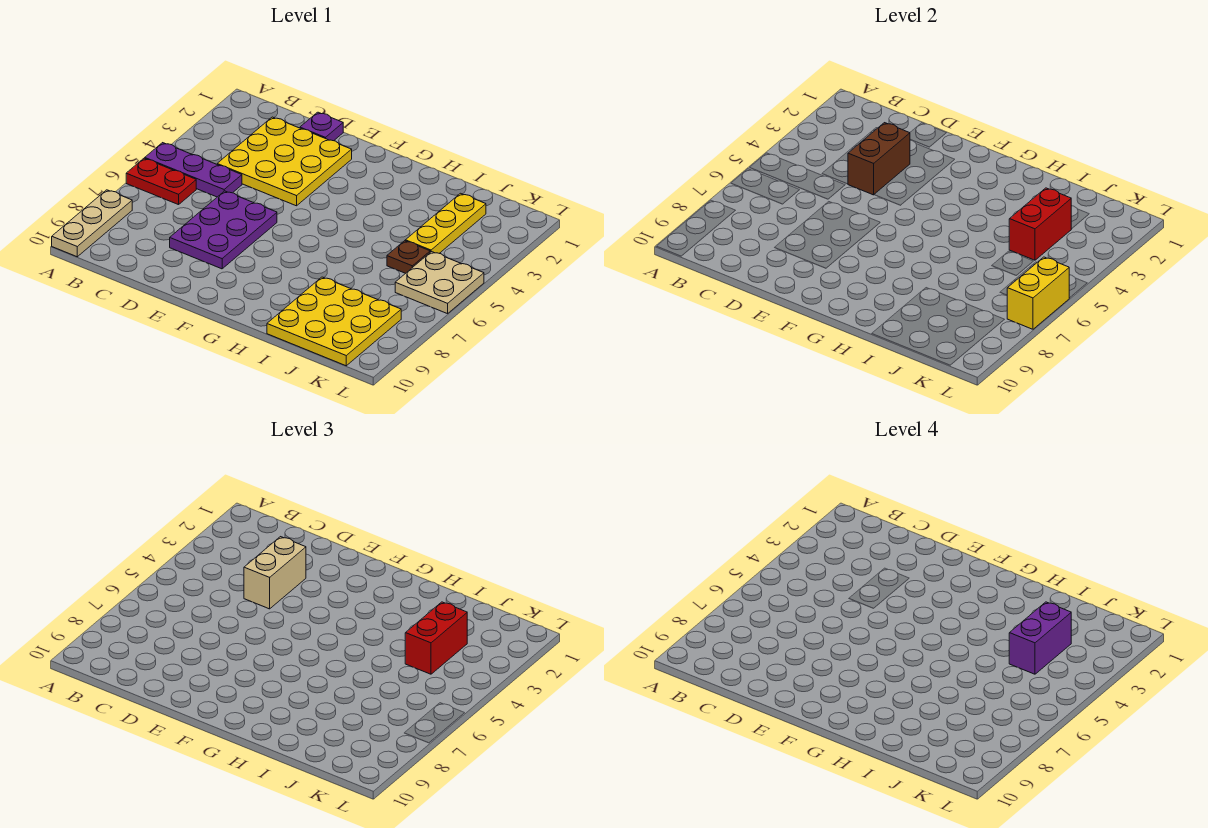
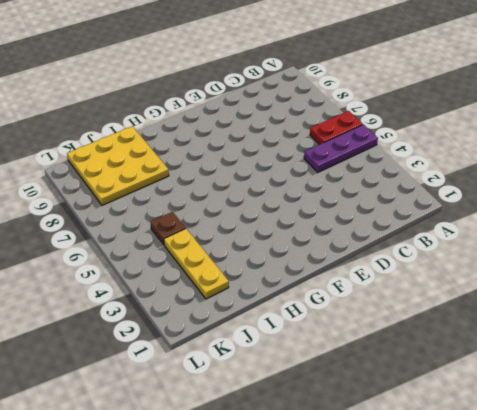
none -> tan 1x3 plate [52,190,132,257]
none -> yellow 3x3 plate [217,117,352,206]
none -> purple 1x1 plate [300,112,343,141]

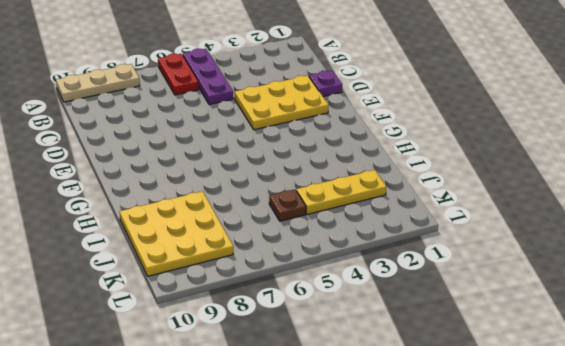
yellow 2x3 plate [235,76,329,130] -> yellow 3x3 plate [217,117,352,206]
none -> purple 2x3 plate [170,191,277,269]
none -> tan 2x2 plate [395,252,484,314]
none -> brown 1x2 brick [848,123,910,195]

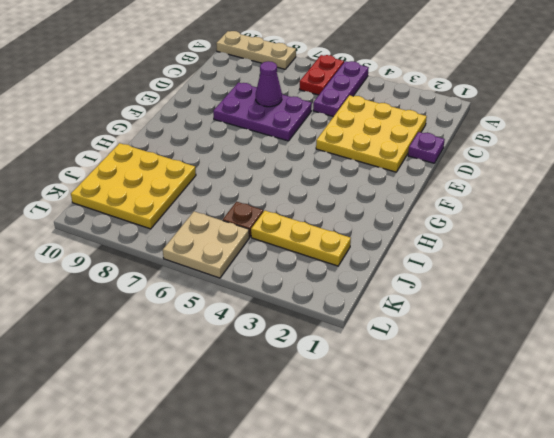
purple 1x1 cone [256,61,282,107] -> none
none -> brown 1x2 brick [848,123,910,195]
none -> red 1x2 brick [1009,188,1071,260]
none -> yellow 1x2 brick [1007,257,1069,329]

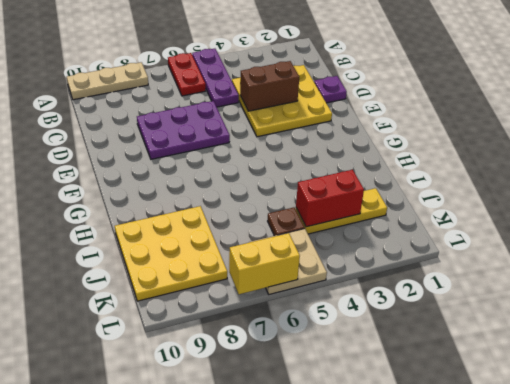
none -> tan 1x2 brick [244,537,306,609]
none -> red 1x2 brick [405,602,467,674]
none -> purple 1x2 brick [1009,602,1071,674]

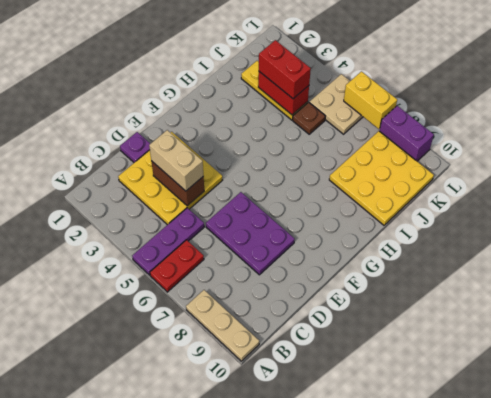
purple 1x2 brick [380,106,434,161] -> purple 1x2 brick moved to [1009,602,1071,674]

